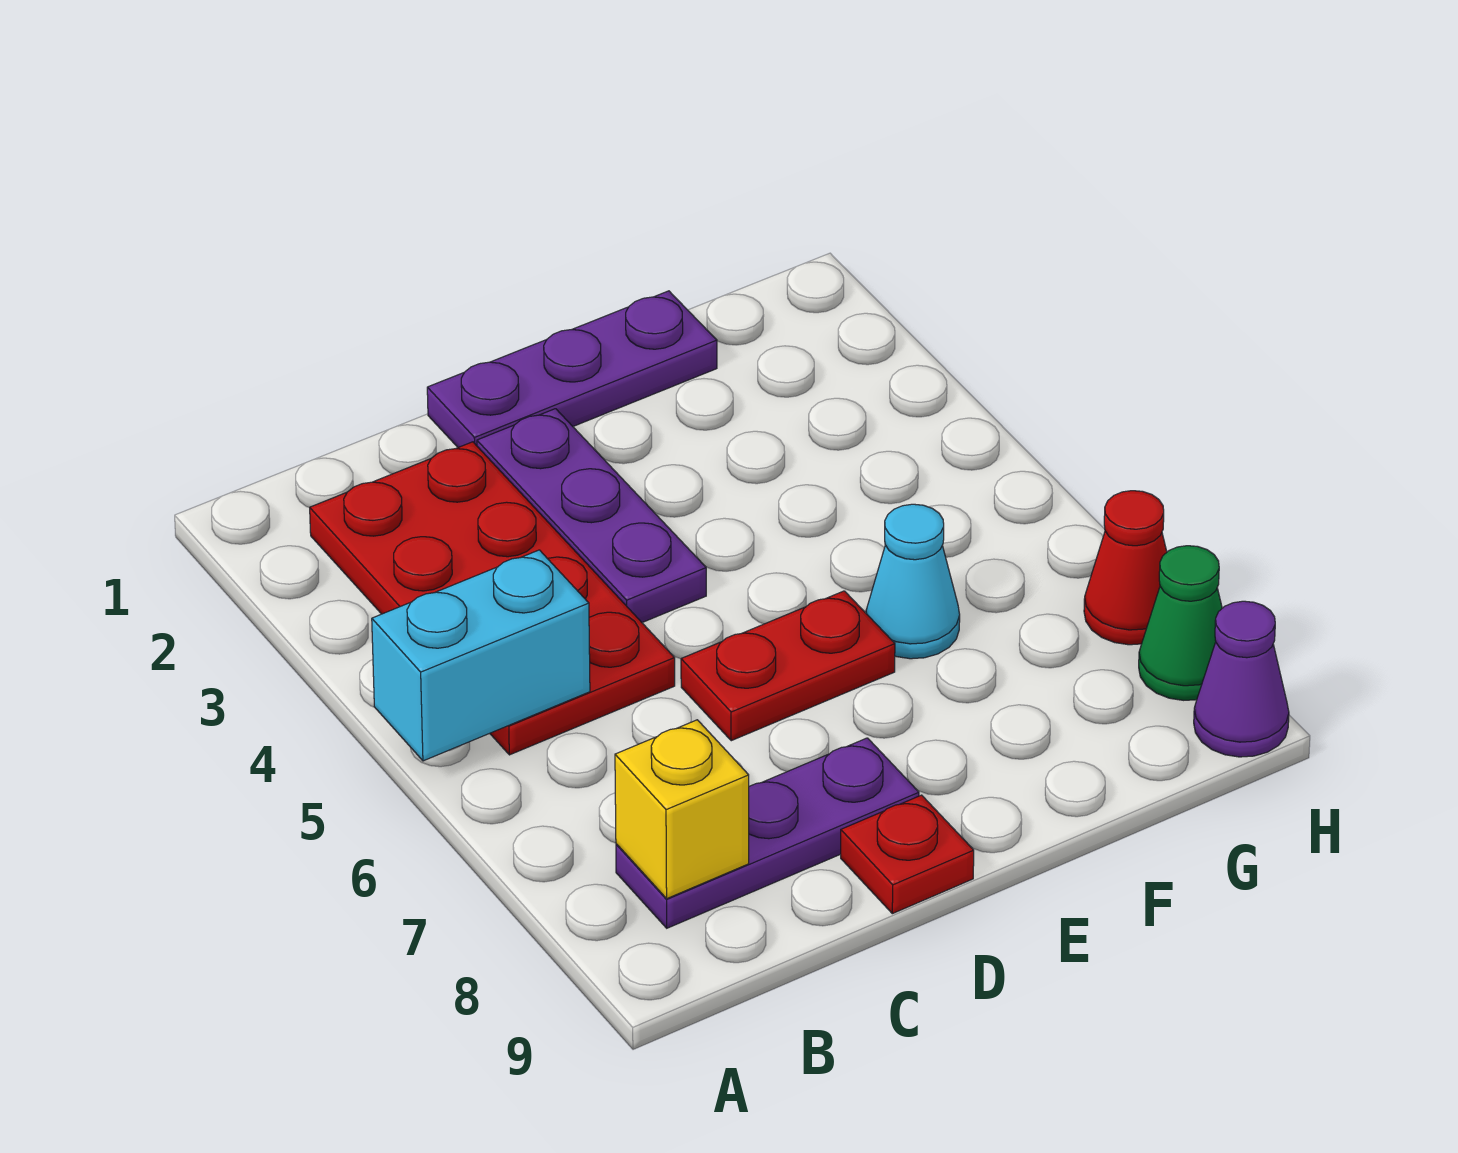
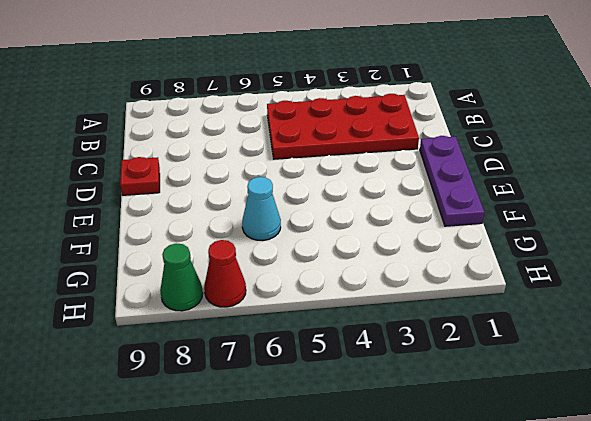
none -> purple 1x3 plate [616,738,919,928]
none -> purple 1x3 plate [477,409,706,622]
none -> red 1x2 plate [681,591,895,741]

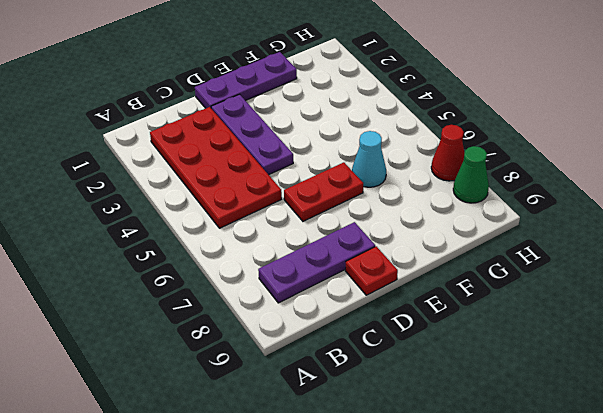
none -> purple 1x1 cone [1194,601,1289,757]
none -> cyan 1x2 brick [372,550,590,761]
none -> yellow 1x1 brick [615,720,749,898]

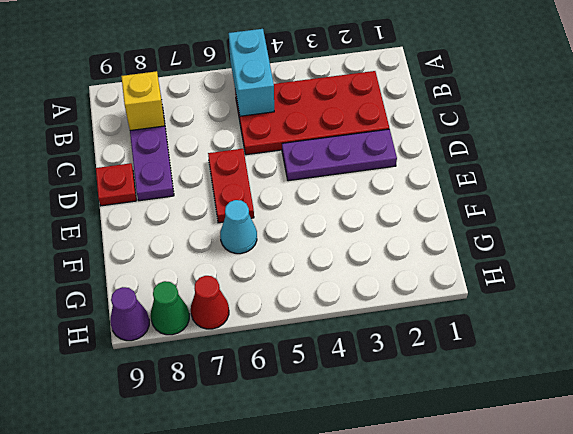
none -> purple 1x3 plate [427,291,717,447]

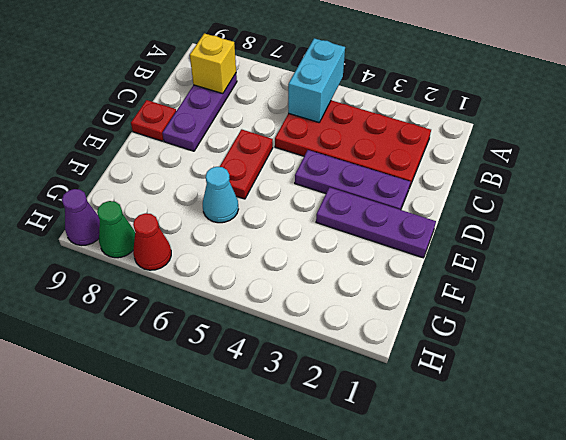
purple 1x3 plate [316,187,436,258] -> purple 1x3 plate turned to [427,291,717,447]

